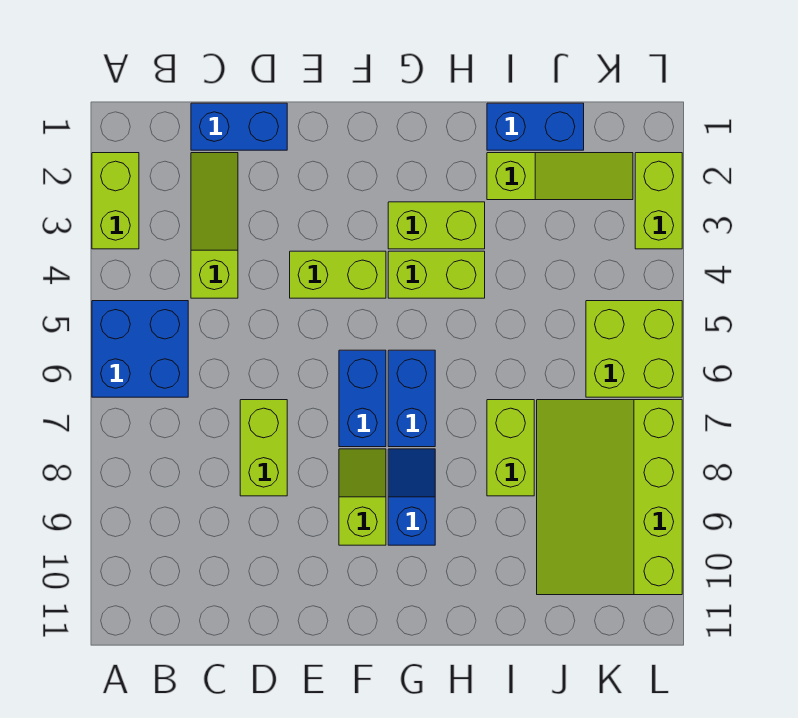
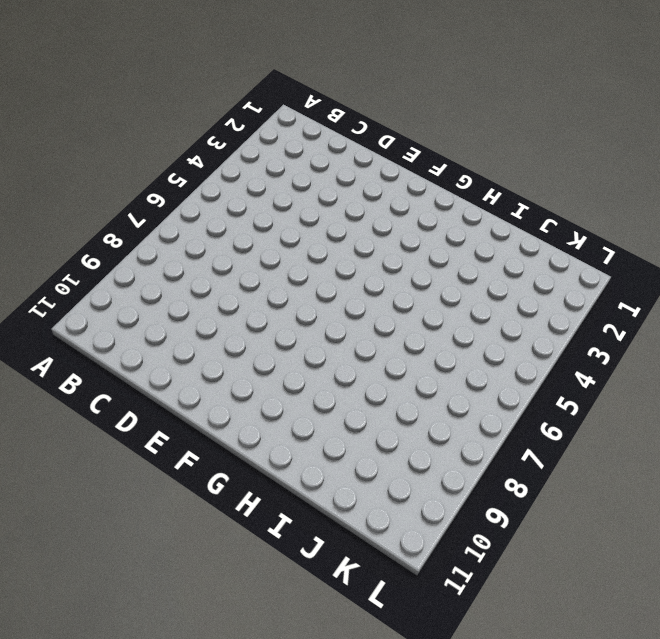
none -> lime 1x2 brick [92,153,139,249]
none -> blue 2x2 brick [92,301,188,397]
none -> blue 1x2 brick [191,103,287,150]

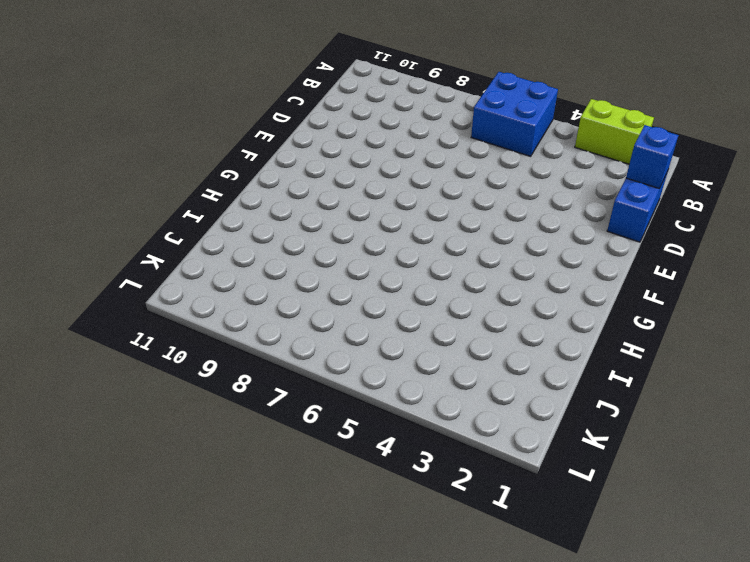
blue 1x1 brick [626,125,678,188] -> none
none -> lime 1x3 slope [191,153,238,298]
none -> lime 1x2 brick [240,400,287,496]
none -> lime 1x2 brick [290,251,386,298]

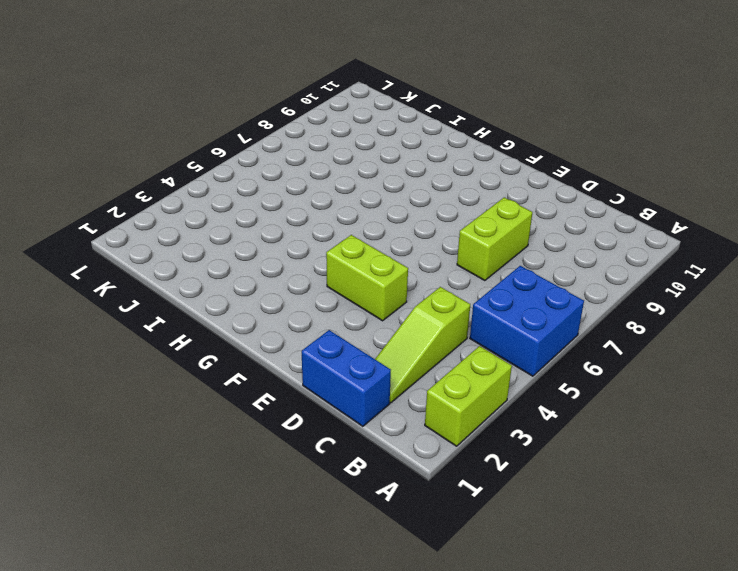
none -> blue 1x2 brick [339,350,386,447]
none -> lime 1x2 slope [339,449,386,545]
none -> lime 1x2 brick [388,202,485,249]

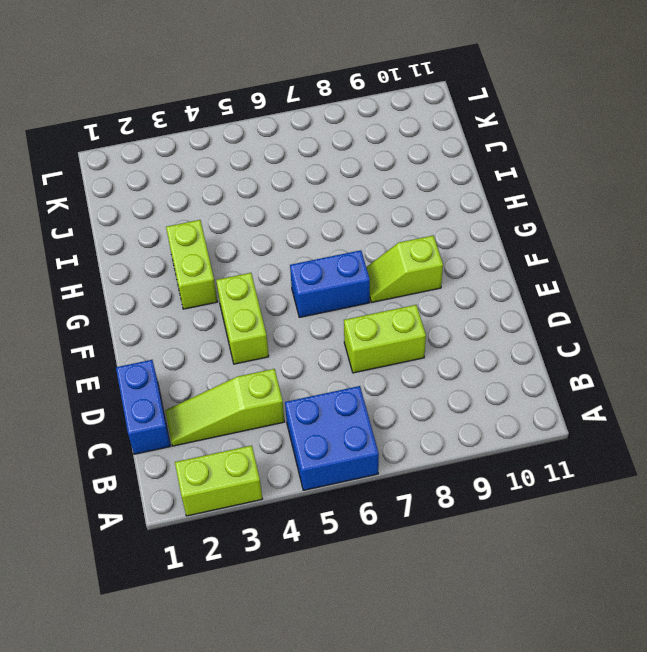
none -> lime 1x2 brick [388,251,485,298]
none -> blue 1x2 brick [388,350,435,447]
none -> blue 1x2 slope [388,449,435,545]

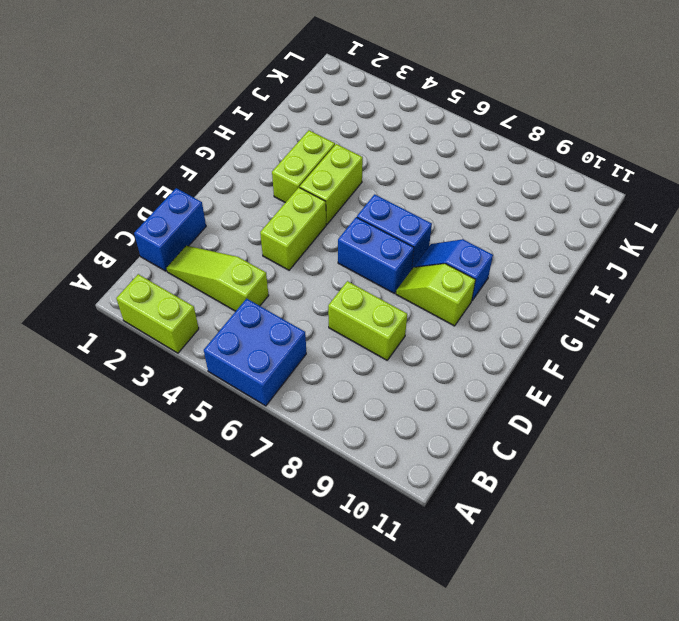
none -> blue 1x2 brick [487,103,584,150]
none -> lime 1x3 slope [487,153,633,200]
none -> lime 1x2 brick [487,400,534,496]

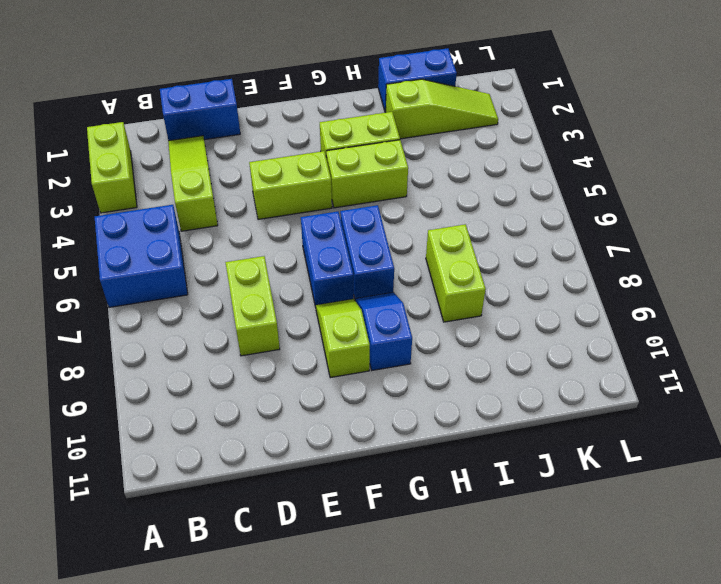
none -> lime 3x4 slope [537,400,682,595]
none -> lime 2x2 brick [586,301,682,397]
none -> lime 1x2 brick [635,153,682,249]

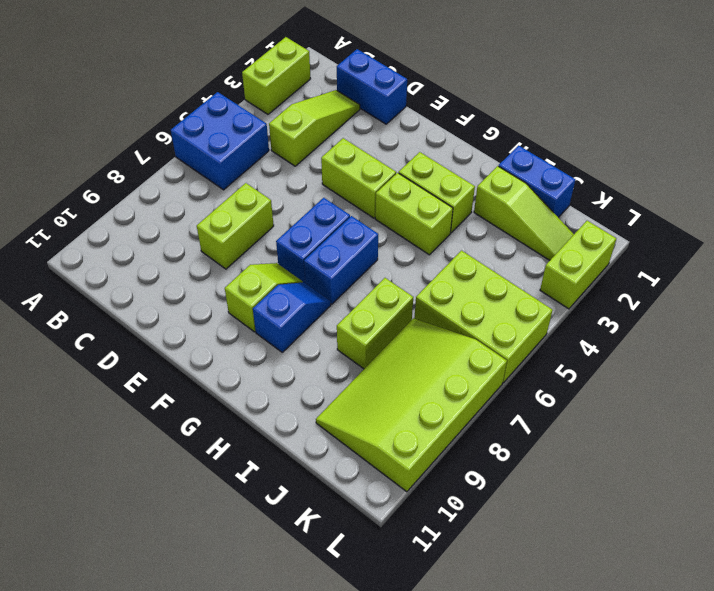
lime 2x3 brick [414,251,553,383] -> lime 2x2 brick [586,301,682,397]

